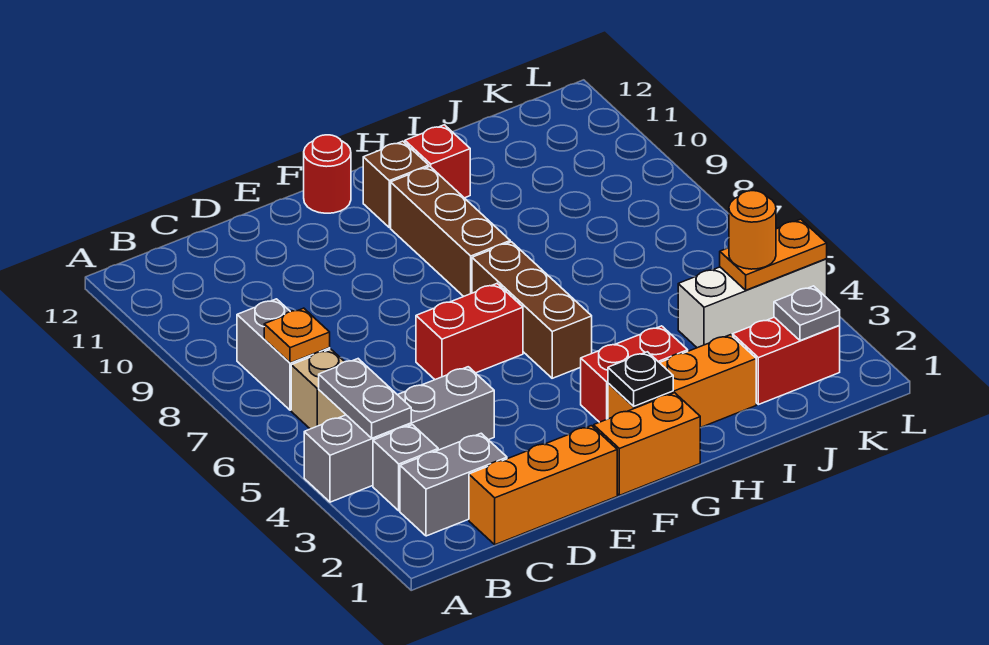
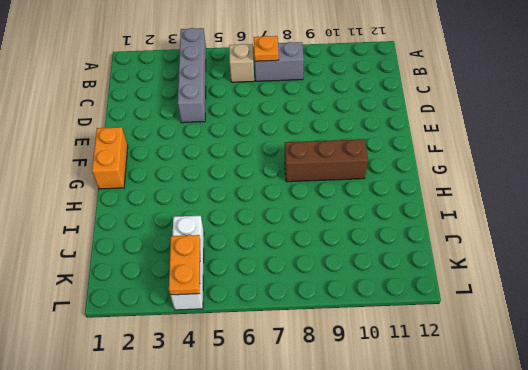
none -> grey 1x2 brick [400,433,507,536]
none -> grey 1x1 brick [373,425,438,511]
none -> orange 1x3 brick [469,426,617,545]

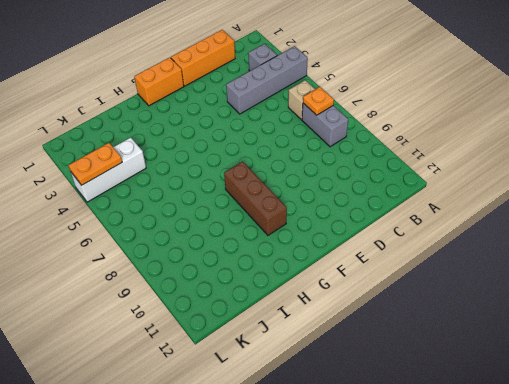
none -> grey 1x2 brick [400,433,507,536]
none -> red 1x2 brick [416,284,523,380]
none -> red 1x1 round brick [304,135,351,213]

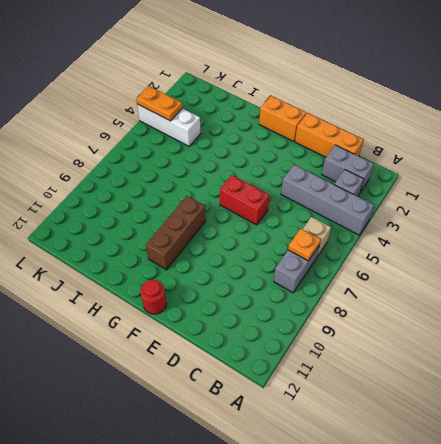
none -> orange 1x3 brick [608,335,756,428]
none -> red 1x2 brick [580,326,688,422]
none -> brown 1x3 brick [472,242,592,378]

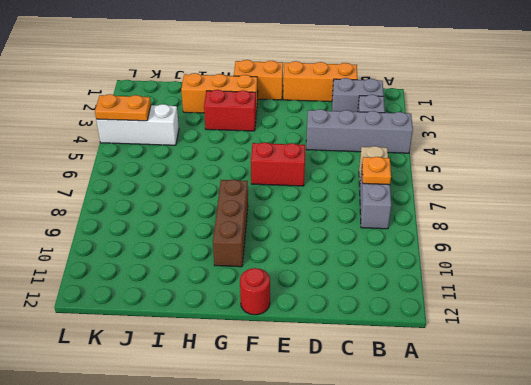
none -> brown 1x3 brick [472,242,592,378]
none -> brown 1x1 brick [363,141,429,227]
none -> red 1x1 brick [405,125,470,198]

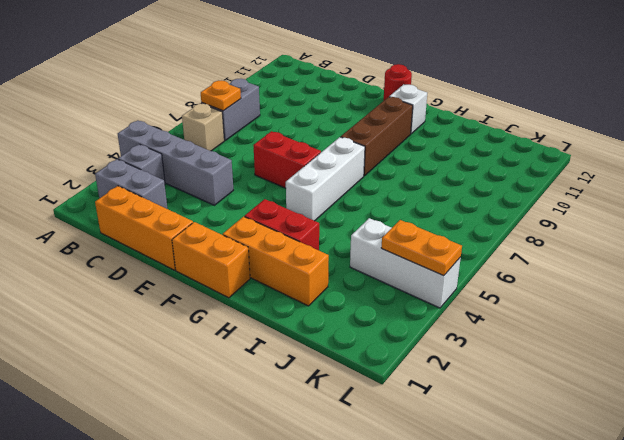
white 1x3 brick [286,137,365,221] -> brown 1x3 brick [472,242,592,378]
white 1x1 brick [389,84,427,134] -> brown 1x1 brick [363,141,429,227]
none -> red 1x1 brick [405,125,470,198]
none -> red 1x2 brick [733,317,840,405]
none -> grey 1x2 plate [319,359,411,438]

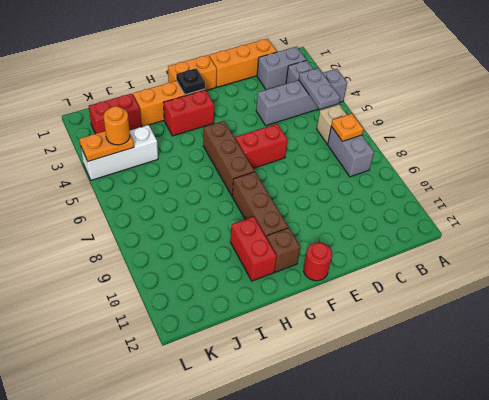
red 1x2 brick [230,217,277,281] -> red 1x1 brick [405,125,470,198]
none -> grey 1x1 plate [774,286,840,341]

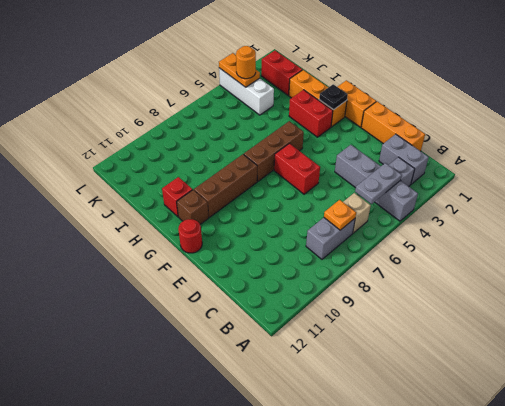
none -> grey 1x1 plate [774,286,840,341]

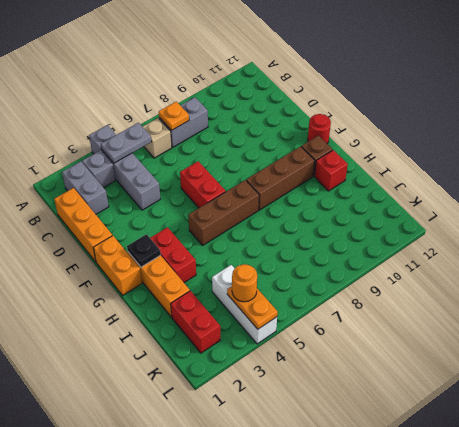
none -> grey 1x1 plate [774,286,840,341]

